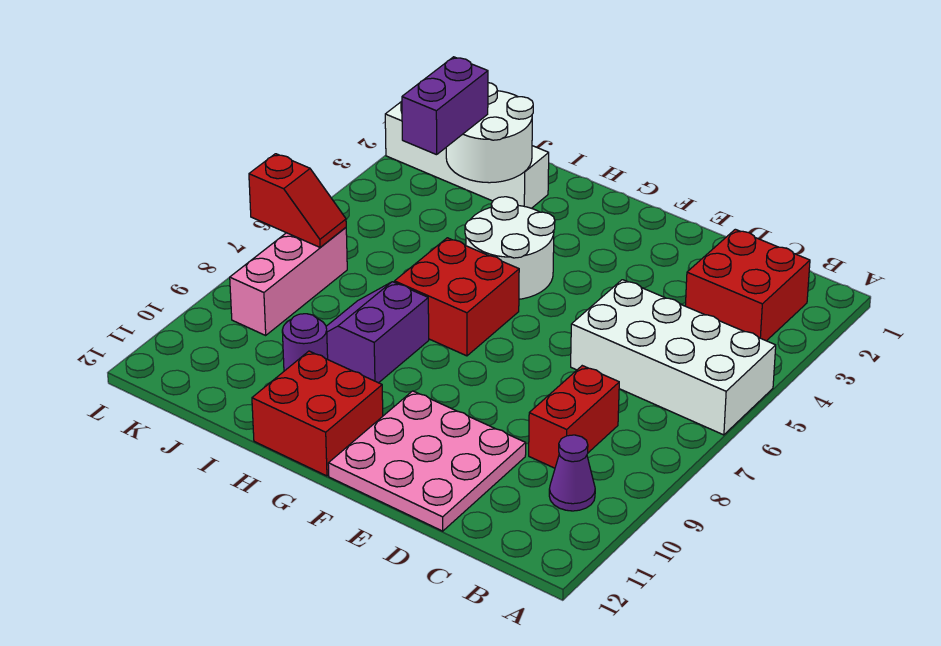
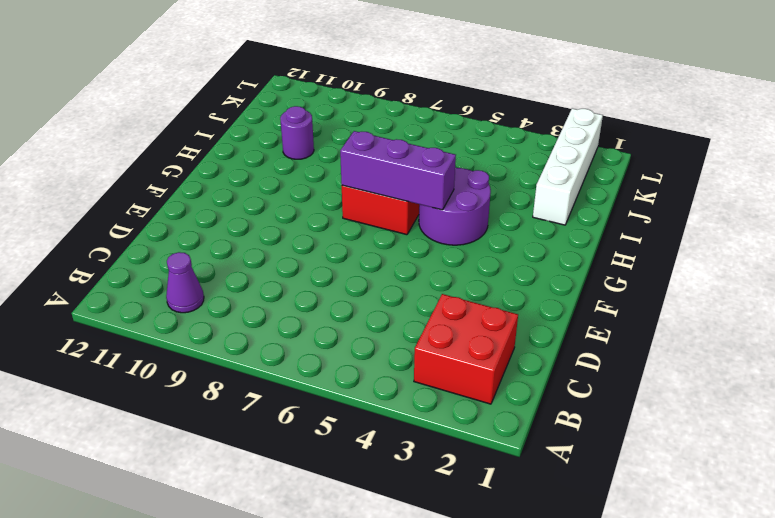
purple 2x2 round brick [419,168,491,245] -> white 2x2 round brick [465,197,555,299]
purple 1x3 brick [340,131,456,210] -> none
none -> white 2x4 brick [571,280,776,435]
none -> red 1x2 brick [529,366,619,468]
none -> pink 3x3 plate [328,391,526,531]

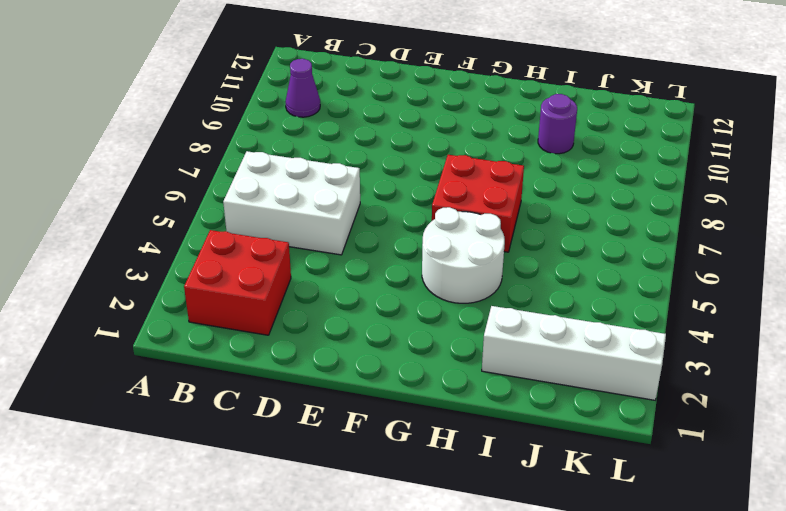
white 2x3 brick [223,151,360,255] -> white 2x4 brick [571,280,776,435]
none -> red 1x2 brick [529,366,619,468]
none -> pink 3x3 plate [328,391,526,531]
none -> red 2x2 brick [252,351,383,476]

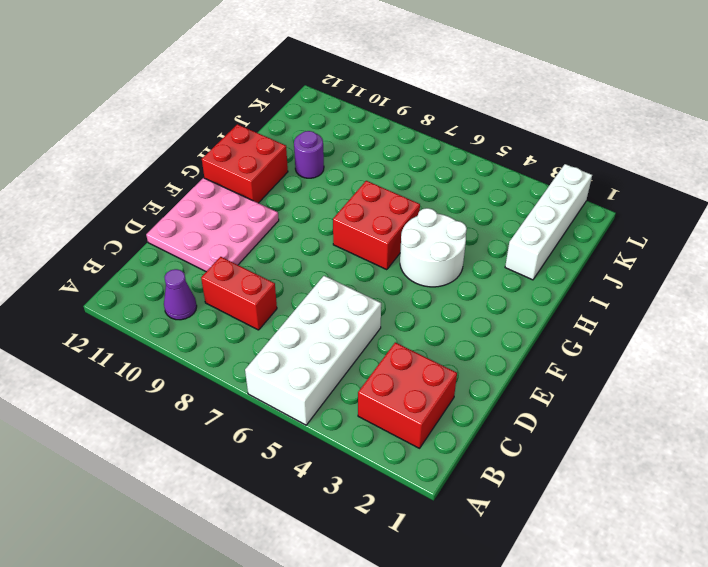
none -> purple 2x2 slope [326,282,429,383]
none -> pink 1x3 brick [230,228,347,335]
none -> white 2x2 round brick [446,83,533,183]

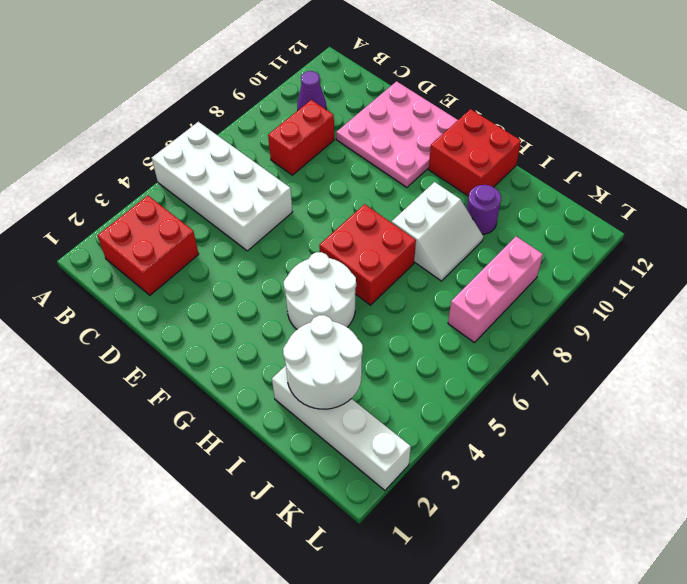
white 2x2 slope [392,182,483,281] -> purple 2x2 slope [326,282,429,383]
none -> red 1x2 slope [249,154,346,247]
none -> purple 1x2 brick [402,57,488,155]

